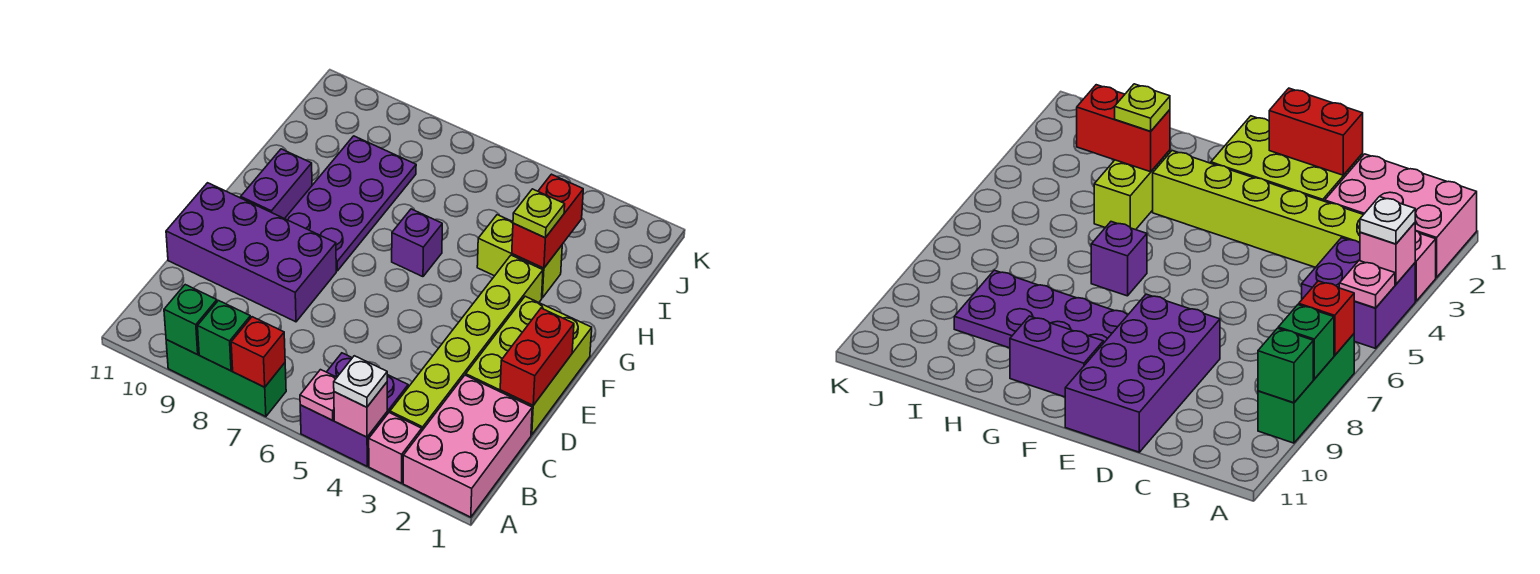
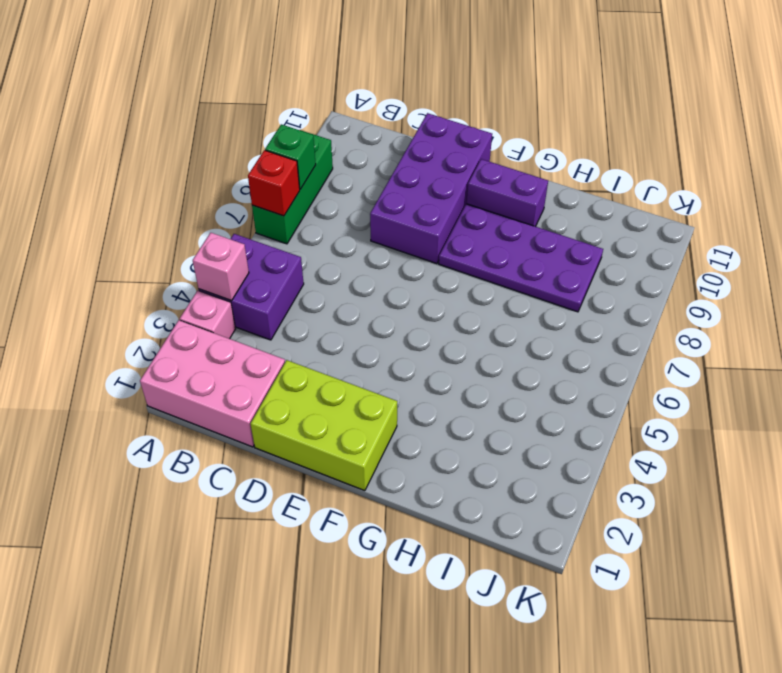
none -> lime 1x6 brick [390,255,543,430]
none -> purple 1x1 brick [392,209,442,277]
none -> lime 1x2 brick [477,215,562,298]

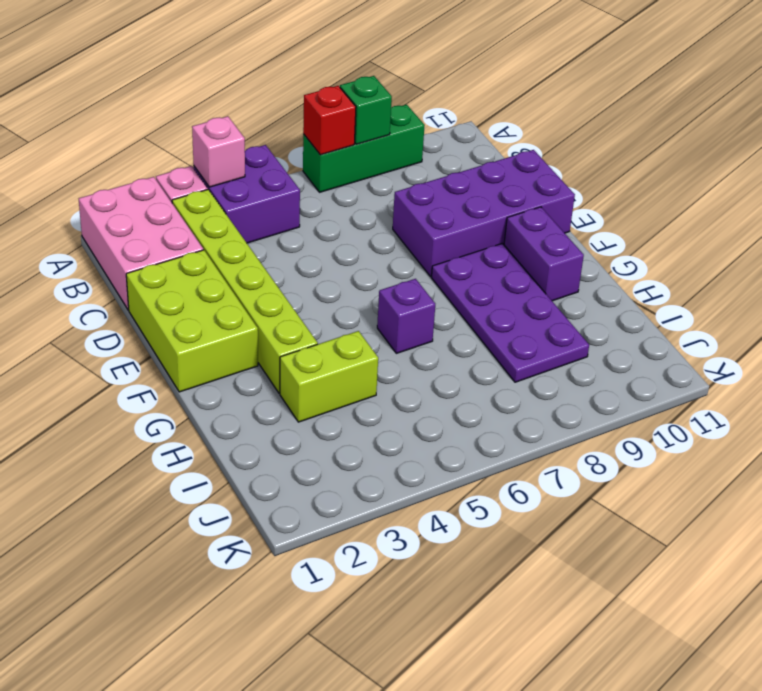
none -> pink 1x1 plate [300,370,337,420]
none -> green 1x1 brick [164,285,217,355]
none -> red 1x2 brick [500,308,574,405]

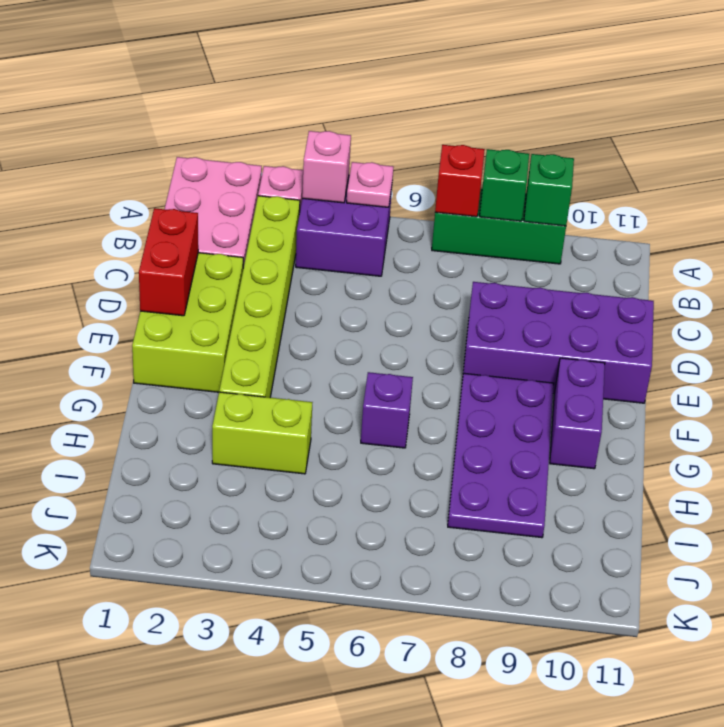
none -> red 1x2 brick [512,174,583,268]
none -> white 1x1 plate [334,356,387,407]
none -> lime 1x1 plate [513,189,565,238]

